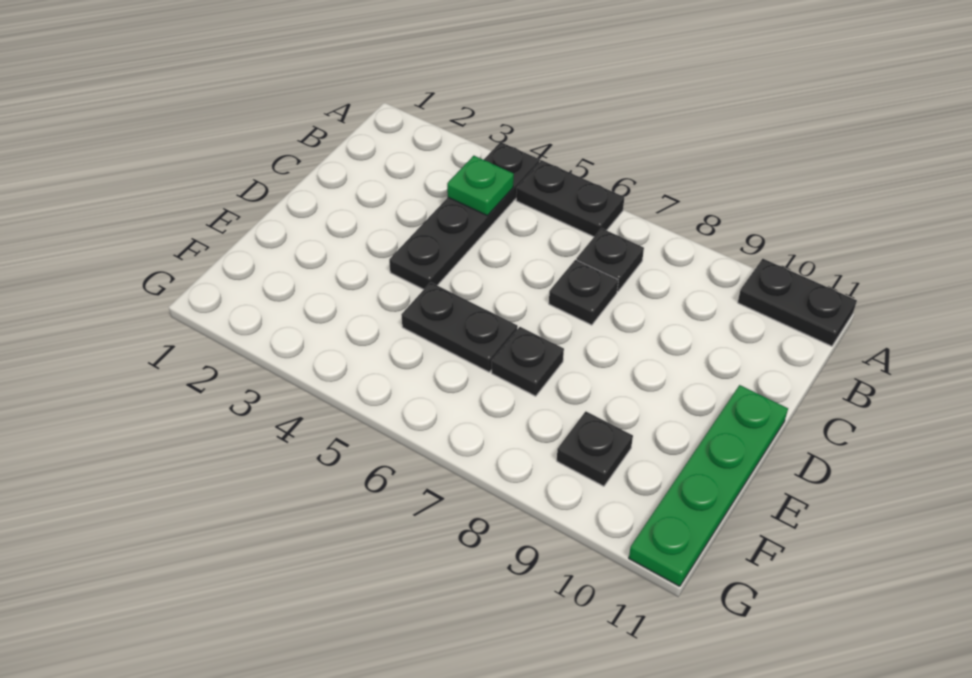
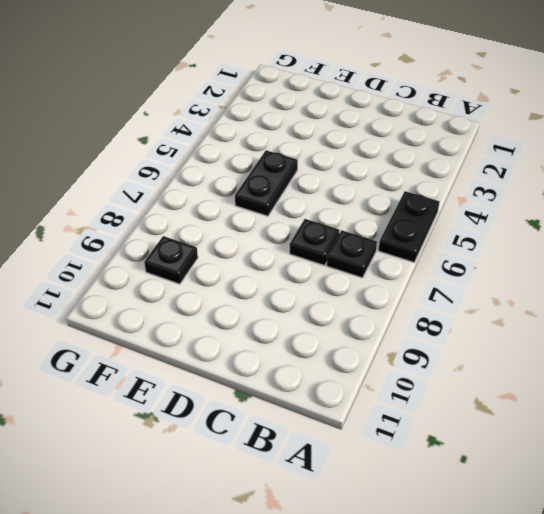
none -> black 1x4 plate [389,142,539,289]
none -> black 1x2 plate [738,259,857,346]

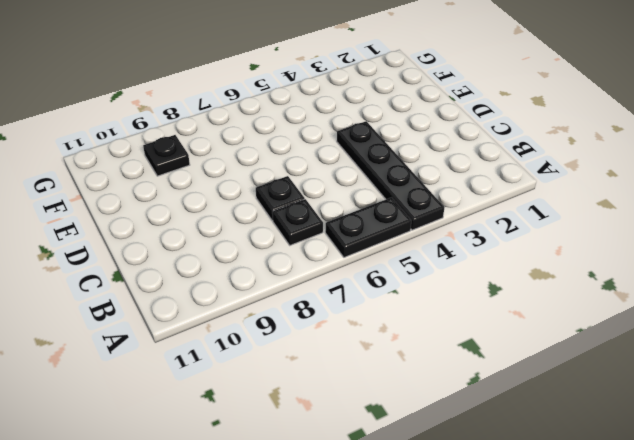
none -> black 1x2 plate [738,259,857,346]
none -> green 1x4 plate [629,385,788,586]

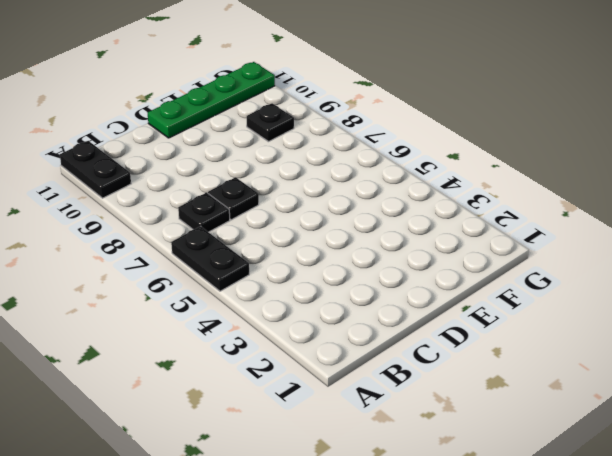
none -> black 1x4 plate [389,142,539,289]
none -> black 1x2 plate [401,282,518,372]

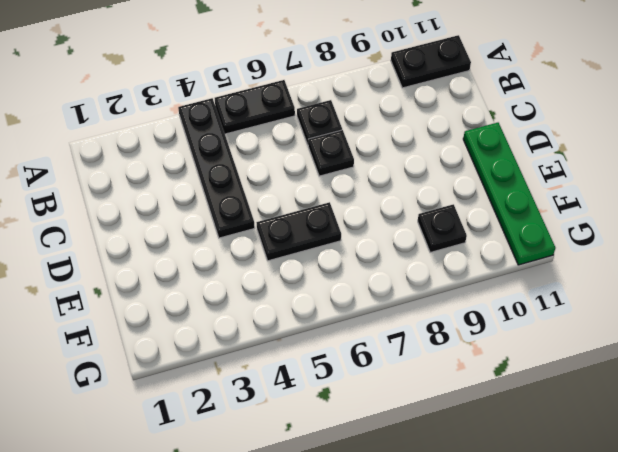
none -> black 1x1 plate [492,327,564,396]
none -> green 1x1 plate [447,156,514,216]

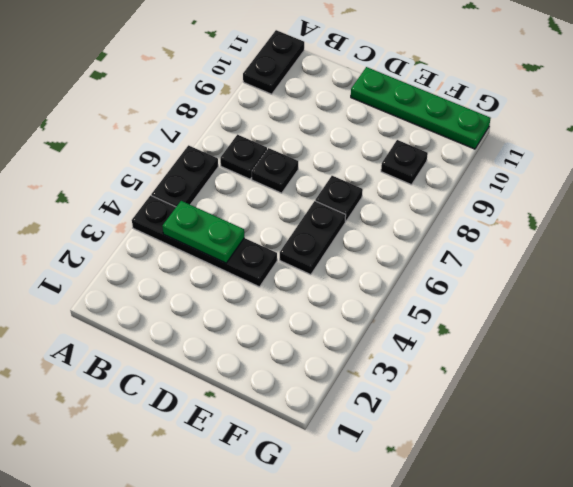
green 1x2 plate [162,201,244,263] -> green 1x1 plate [447,156,514,216]

